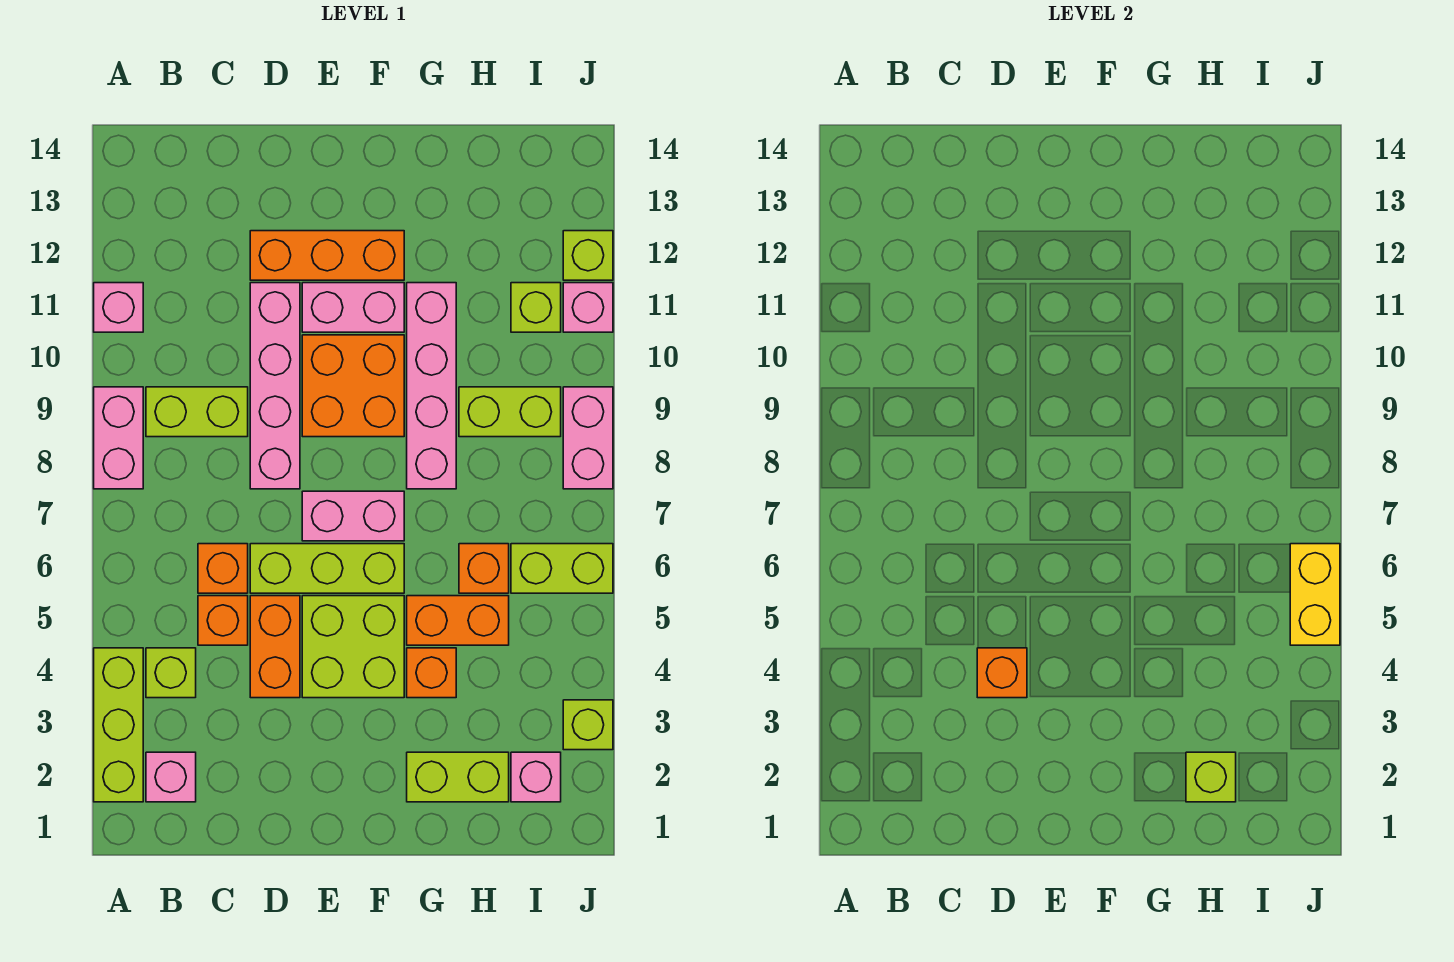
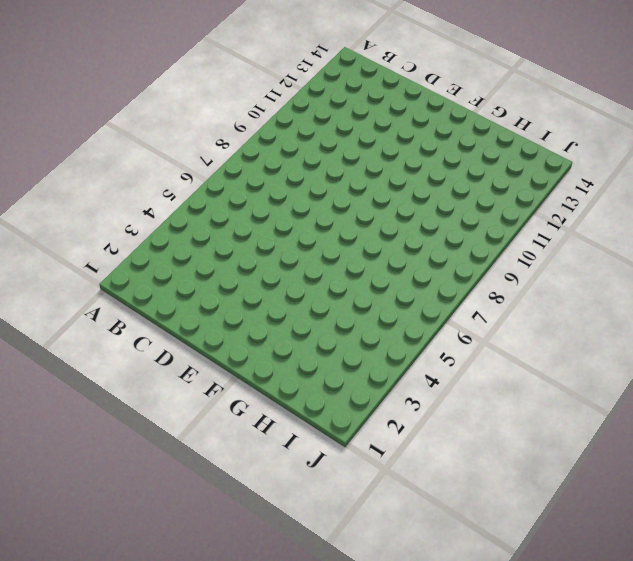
none -> lime 1x3 brick [94,648,143,802]
none -> pink 1x2 brick [94,387,143,489]
none -> pink 1x1 brick [94,283,143,332]
none -> pink 1x1 brick [146,752,196,802]

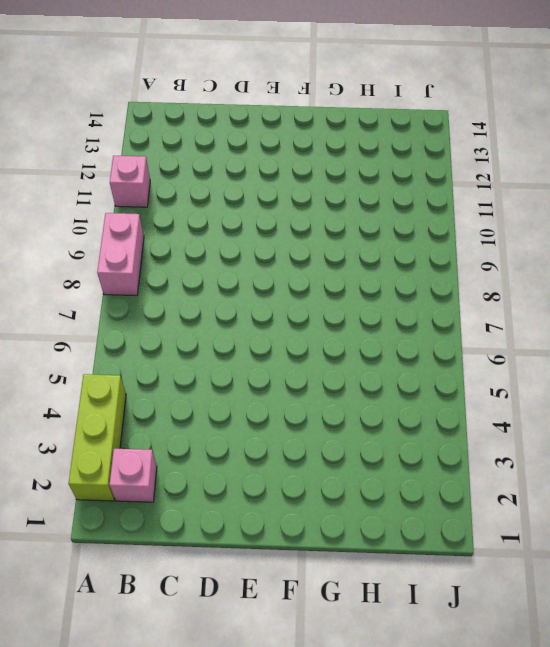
none -> lime 1x1 brick [146,648,196,698]
none -> lime 1x2 brick [146,387,248,437]
none -> orange 1x1 brick [198,596,248,645]
none -> orange 1x1 brick [198,544,248,593]

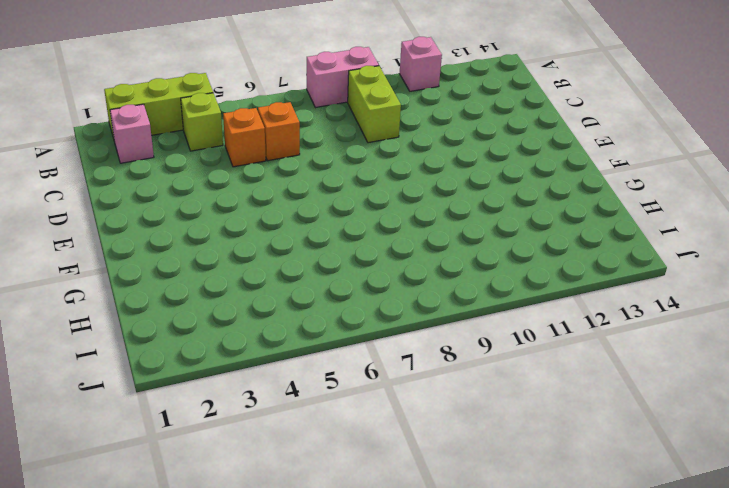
none -> orange 1x2 brick [250,596,300,698]
none -> lime 1x3 brick [250,544,404,593]
none -> pink 1x4 brick [250,283,300,489]
none -> orange 1x3 brick [250,231,404,280]

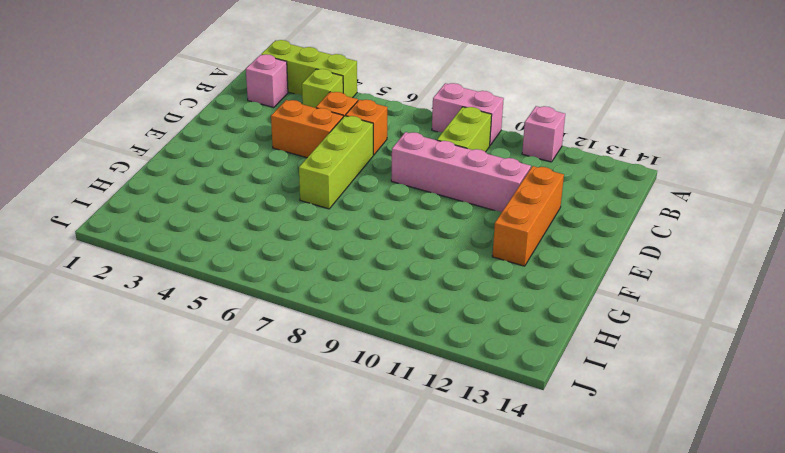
none -> lime 2x2 brick [302,596,404,698]
none -> pink 1x2 brick [302,491,404,541]
none -> orange 2x2 brick [302,335,404,437]
none -> pink 1x2 brick [302,283,404,332]

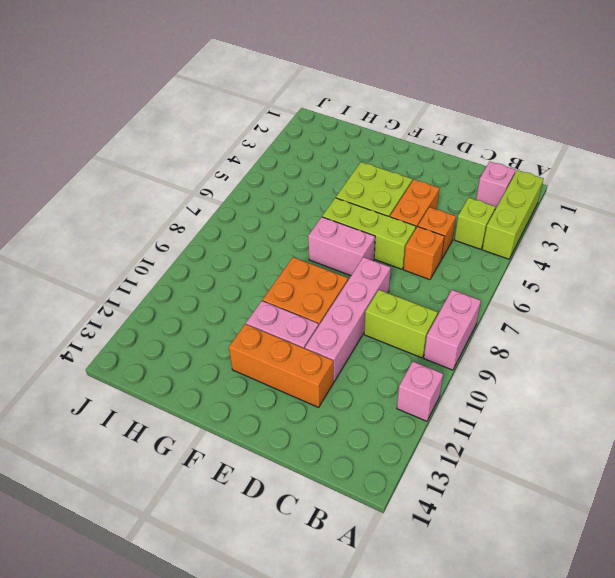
none -> lime 1x2 brick [407,752,509,802]
none -> orange 1x1 brick [407,648,456,698]
none -> orange 1x2 brick [407,596,509,645]
none -> pink 1x4 brick [407,283,456,489]

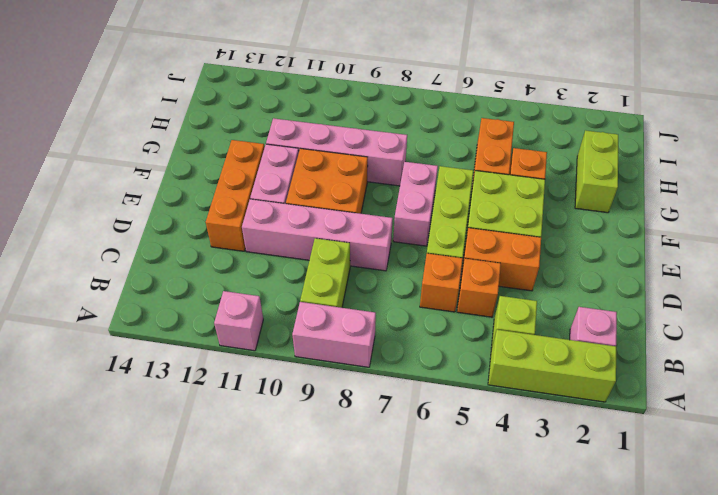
none -> orange 1x1 brick [459,544,509,593]
none -> lime 1x2 brick [459,387,561,437]
none -> pink 1x1 brick [511,752,561,802]
none -> lime 1x2 brick [511,544,613,593]

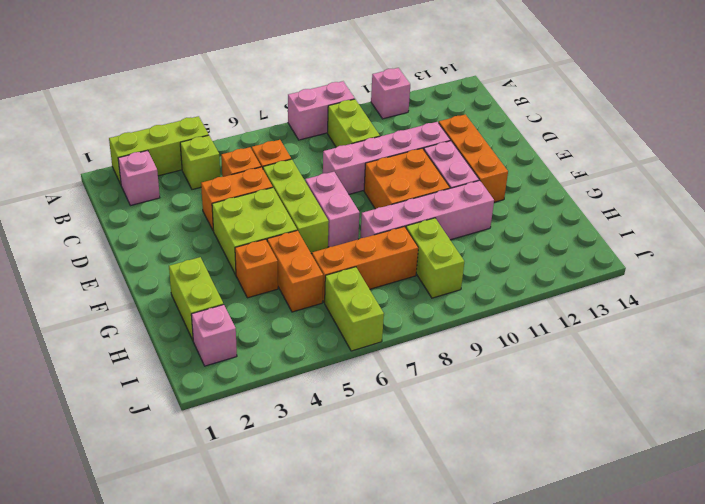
orange 1x3 brick [312,226,418,303] -> orange 1x1 brick [459,544,509,593]
none -> lime 1x1 brick [511,283,561,332]
none -> lime 1x1 brick [563,700,613,750]
none -> pink 1x2 brick [563,387,613,489]
none -> pink 1x1 brick [563,283,613,332]

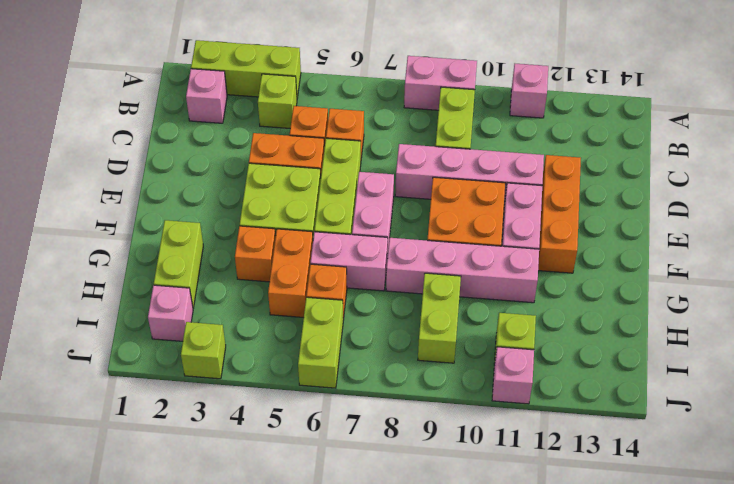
pink 1x2 brick [311,232,388,291] -> pink 1x2 brick moved to [563,387,613,489]
none -> lime 1x1 brick [563,231,613,280]
none -> orange 1x1 brick [977,648,1027,698]
none -> lime 1x1 brick [1186,752,1236,802]
none -> yellow 1x2 brick [1290,544,1340,645]

